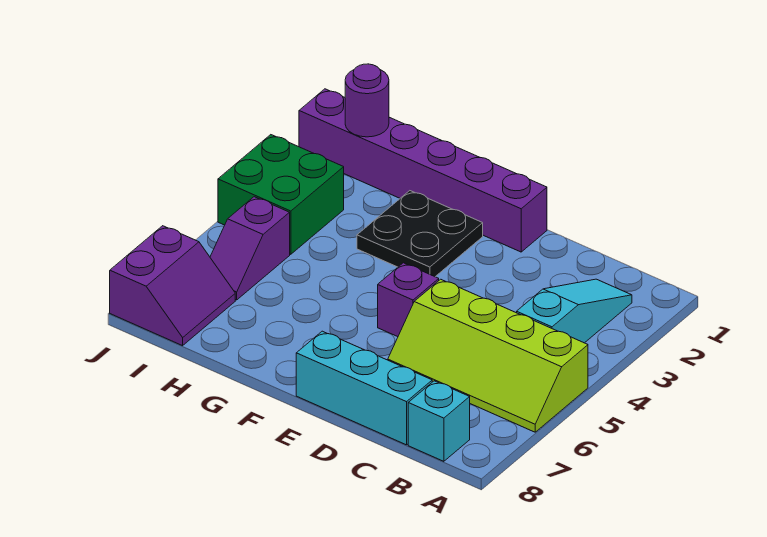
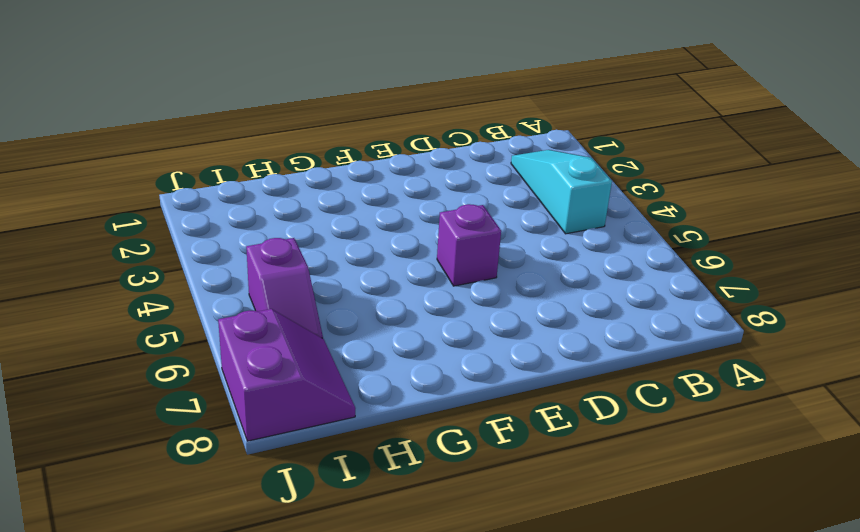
none -> lime 2x4 slope [388,279,588,432]
none -> cyan 1x1 brick [408,381,470,461]

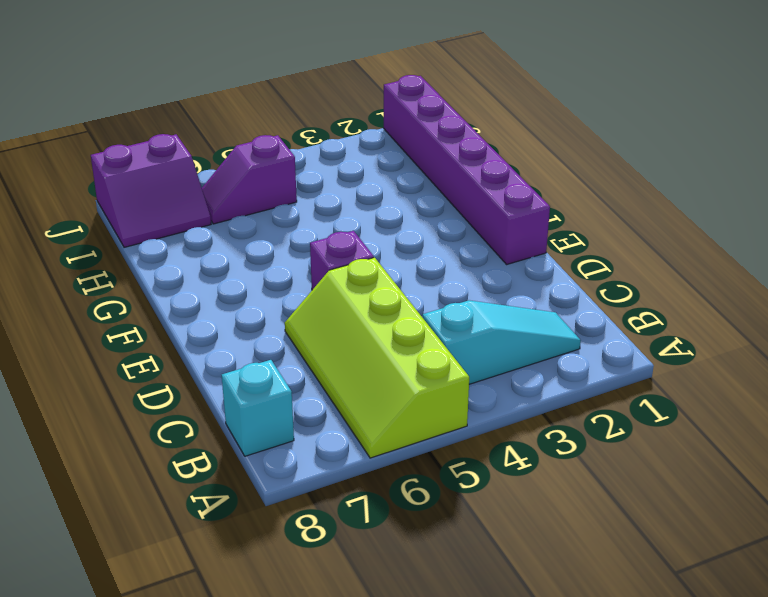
none -> cyan 1x3 brick [296,331,432,445]
none -> black 2x2 plate [357,191,483,277]

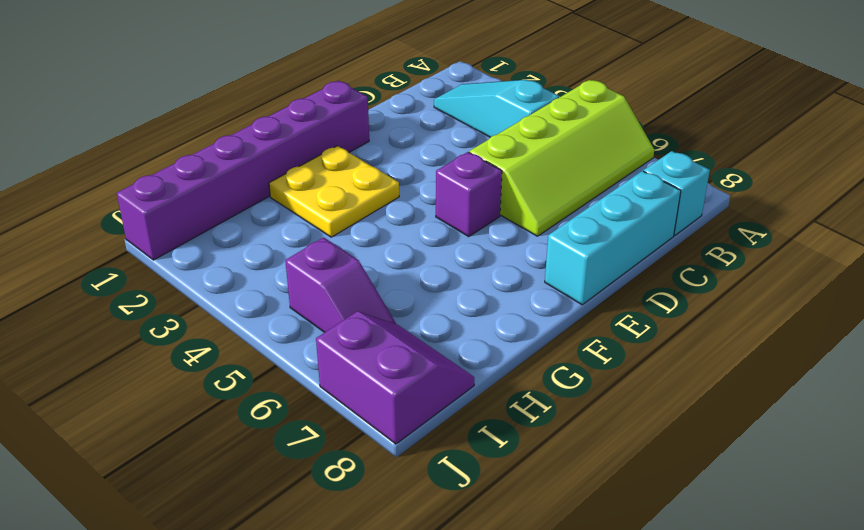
yellow 2x2 plate [269,146,399,237] -> black 2x2 plate [357,191,483,277]
none -> green 2x2 brick [218,135,344,254]
none -> purple 1x1 round brick [345,64,389,137]

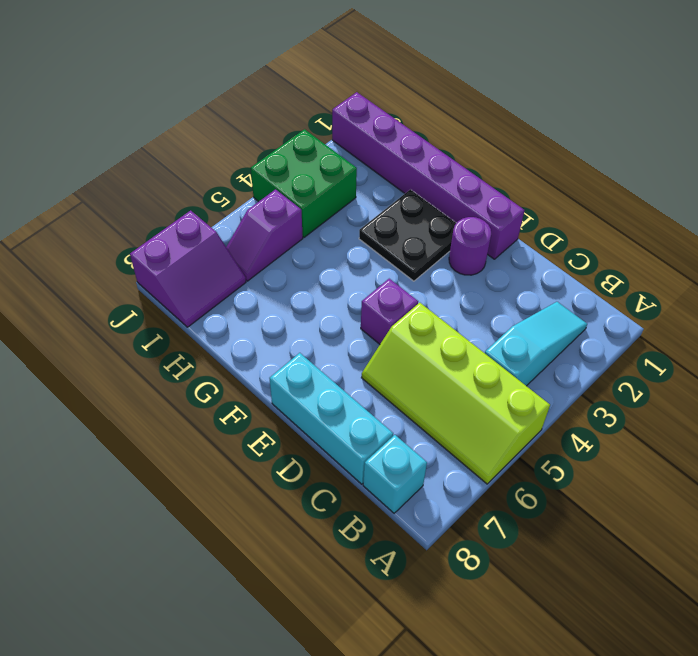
purple 1x1 round brick [449,217,491,275] -> purple 1x1 round brick moved to [345,64,389,137]

